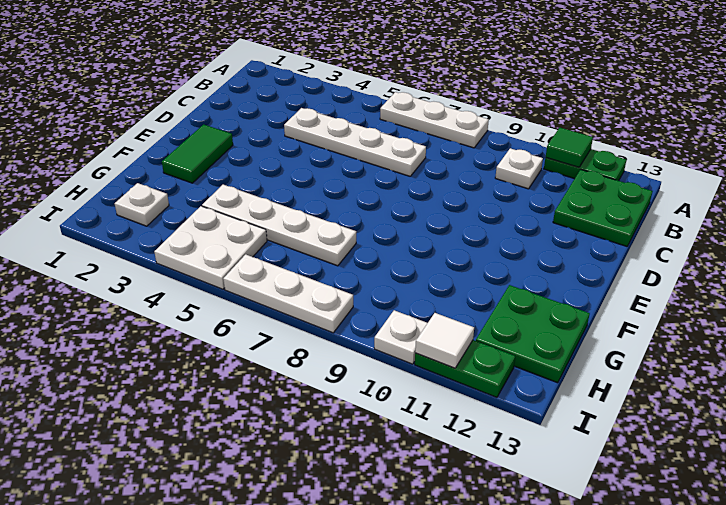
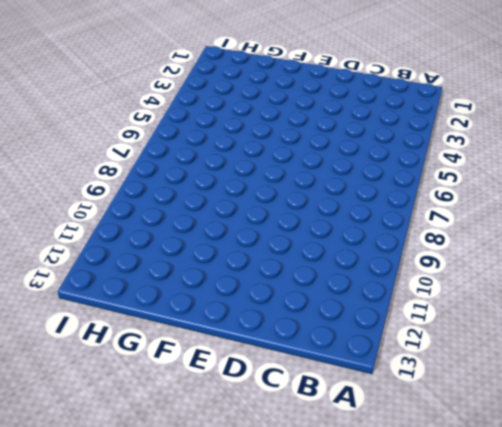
none -> white 1x3 plate [380,92,489,148]
none -> green 1x2 plate [544,149,626,181]
none -> white 1x1 plate [495,148,543,189]

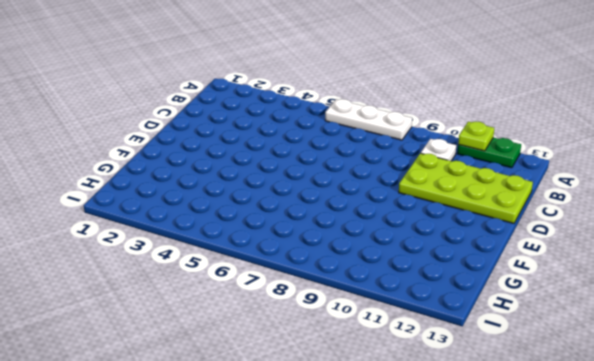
lime 1x1 plate [458,121,494,151] -> green 1x1 tile [546,128,593,167]
lime 2x4 plate [399,153,533,223] -> green 2x2 plate [553,169,653,246]
none -> white 1x4 plate [284,108,426,176]
none -> green 1x2 tile [162,124,233,183]
none -> white 1x4 plate [202,185,356,266]

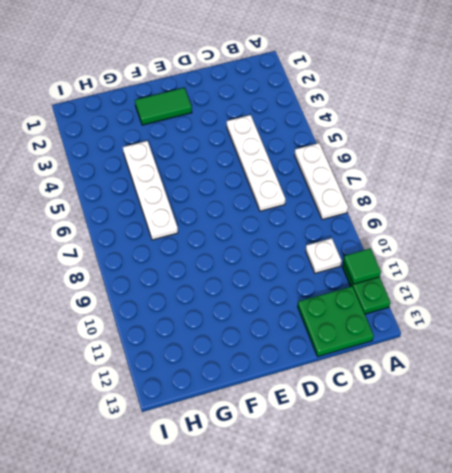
none -> green 2x2 plate [476,285,590,383]
none -> white 1x1 plate [115,183,169,226]
none -> white 2x2 plate [154,206,267,289]

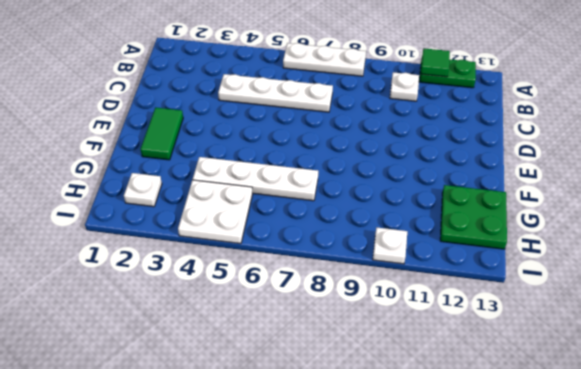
none -> green 2x2 plate [553,169,653,246]
none -> white 1x3 plate [223,254,353,333]
none -> green 1x2 plate [415,340,515,397]

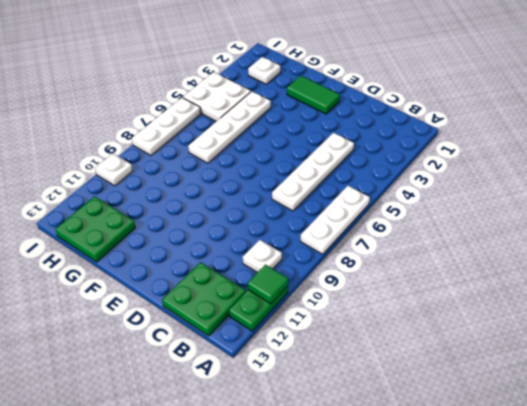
none -> green 1x2 plate [415,340,515,397]
none -> white 1x1 tile [415,313,474,368]

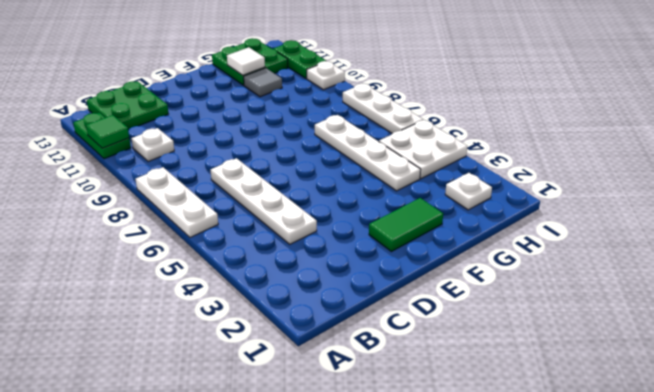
grey 1x1 tile [244,68,282,97] -> none
white 1x1 tile [227,47,265,75] -> white 1x1 tile moved to [415,313,474,368]

